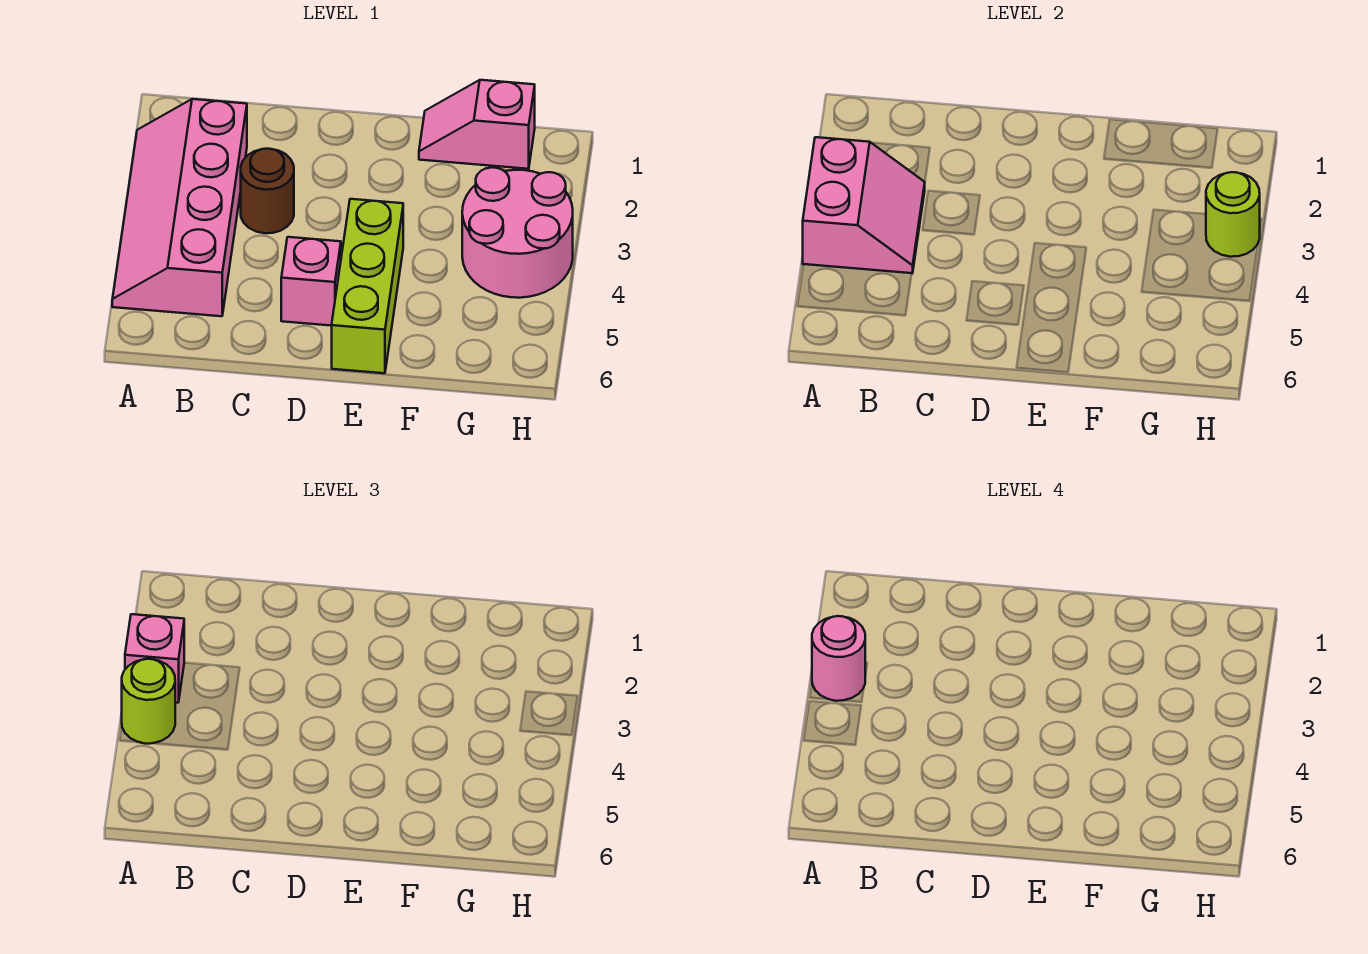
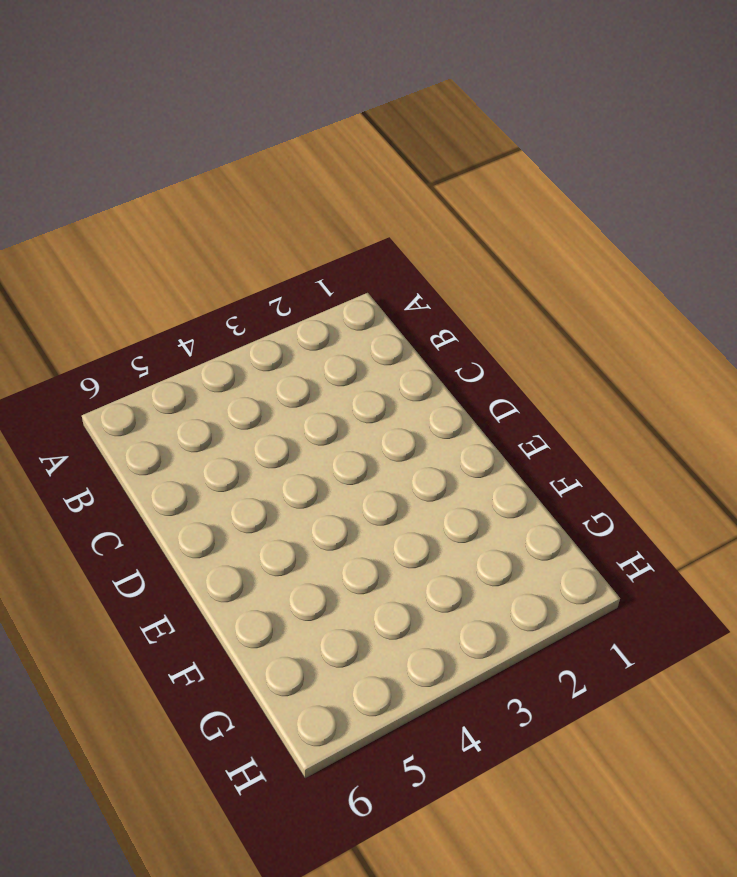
none -> pink 2x4 slope [112,99,247,316]
none -> brown 1x1 round brick [241,149,294,233]

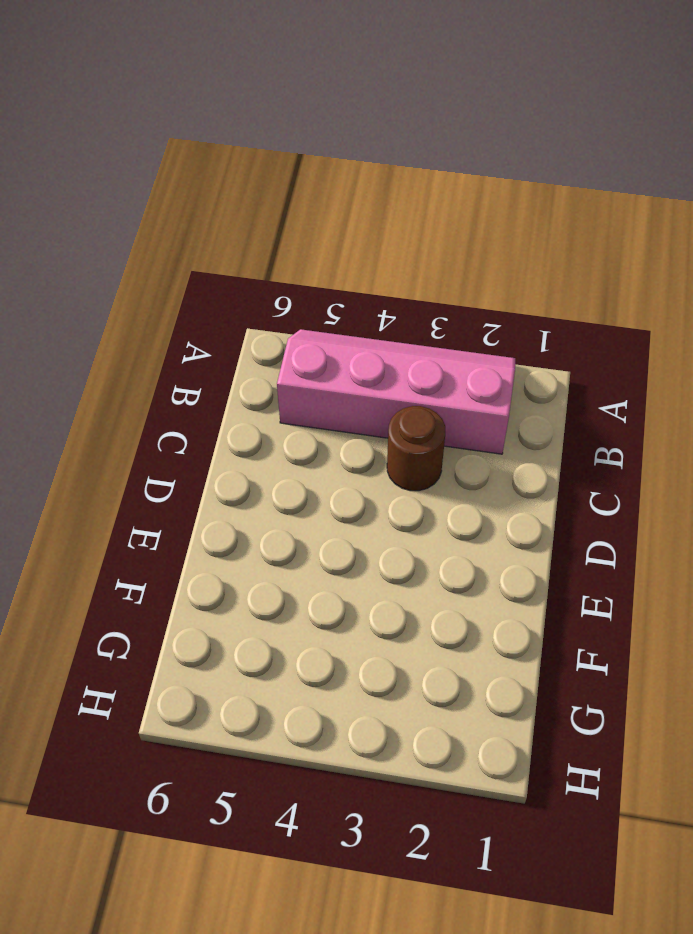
none -> pink 1x1 brick [281,237,341,326]
none -> lime 1x3 brick [332,199,403,373]

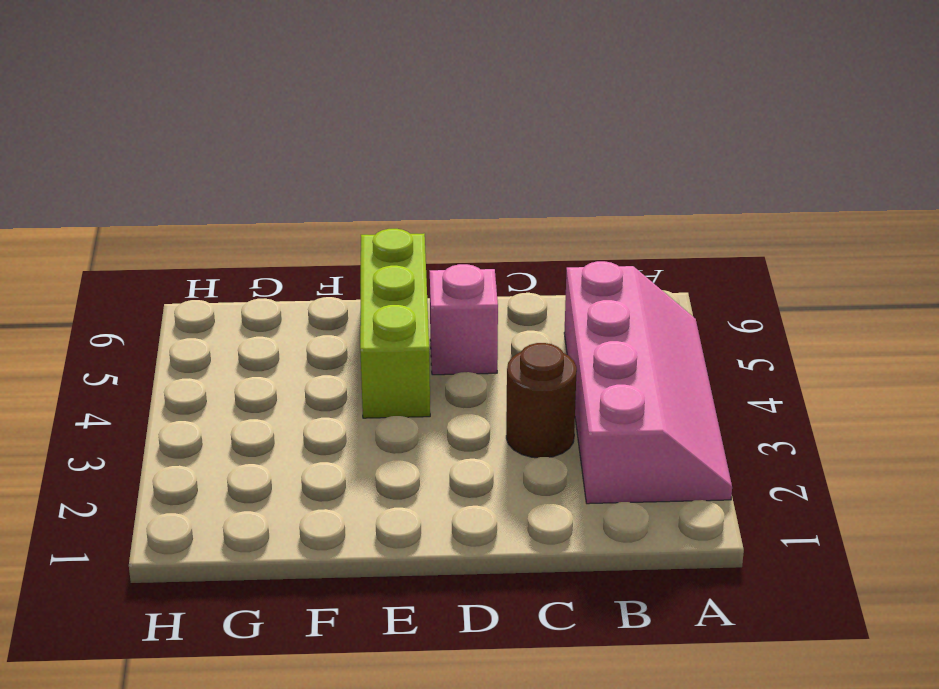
none -> pink 1x2 slope [419,80,535,169]
none -> pink 2x2 round brick [462,167,573,298]

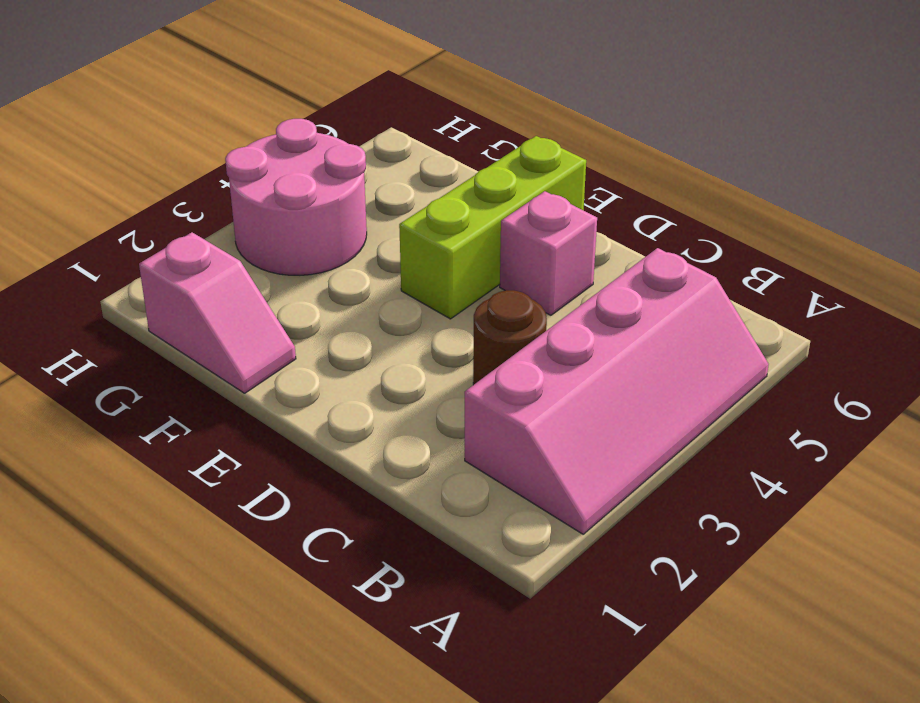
none -> pink 2x2 slope [803,137,925,273]
none -> lime 1x1 round brick [1206,172,1260,257]

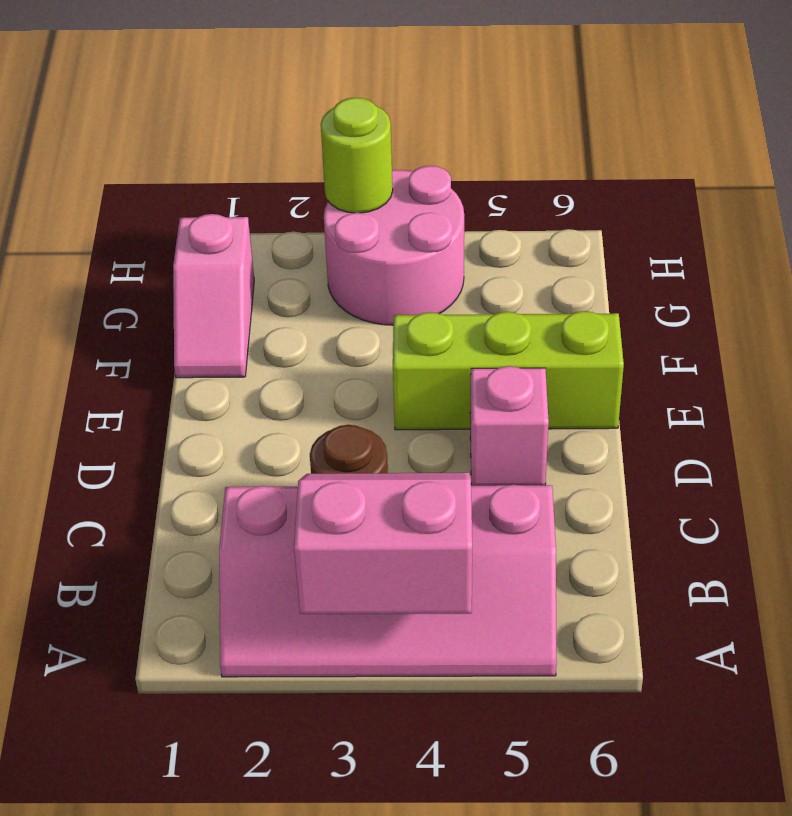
none -> pink 1x1 brick [125,614,184,703]
none -> lime 1x1 round brick [122,659,175,744]

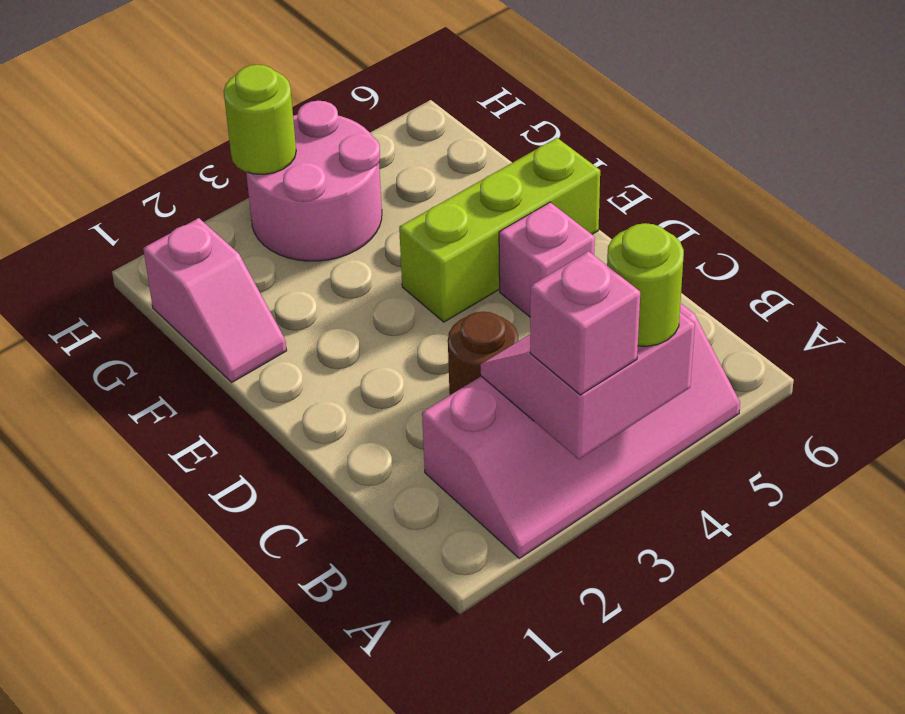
none -> pink 1x1 round brick [812,616,865,701]

